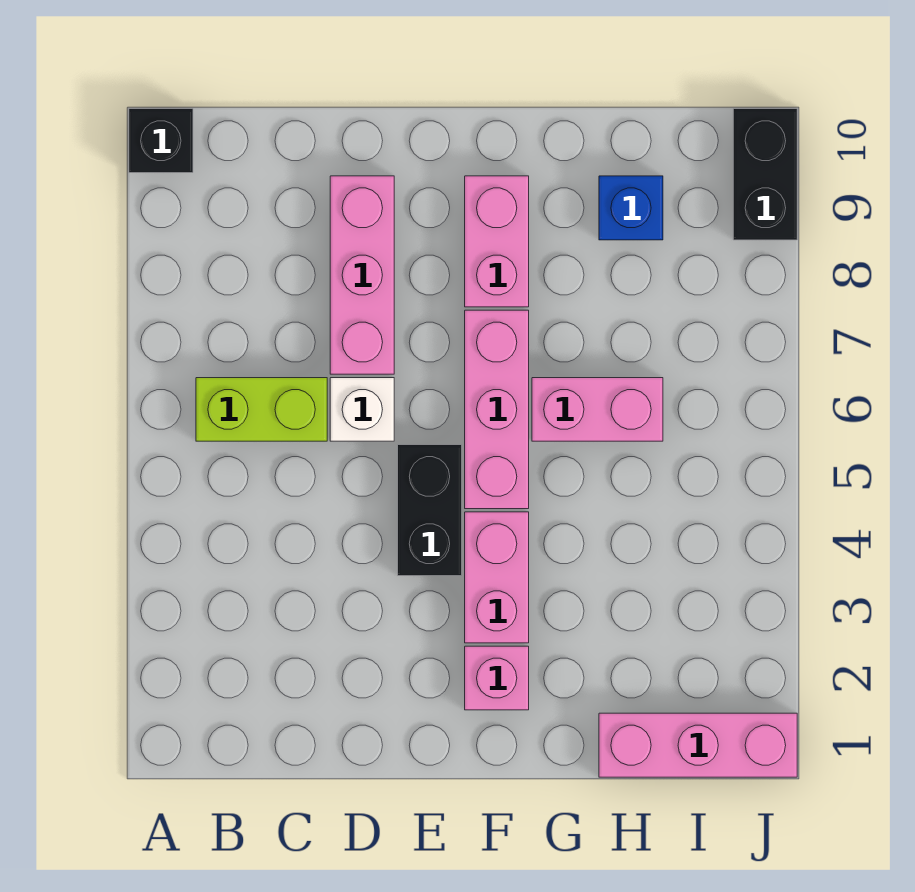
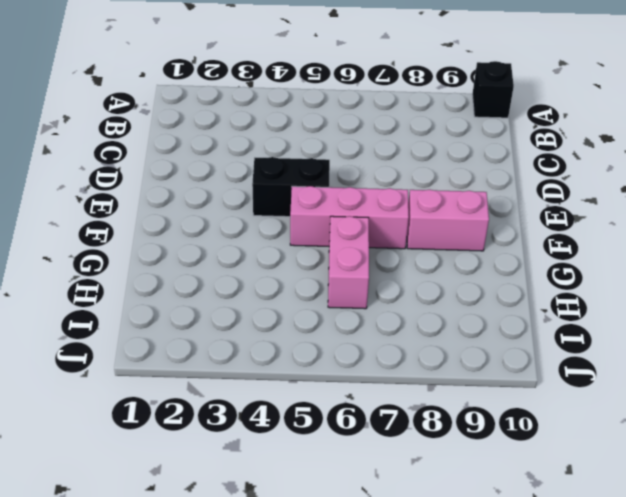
none -> lime 1x2 brick [196,378,327,441]
none -> white 1x1 brick [330,378,394,441]
none -> pink 1x3 brick [330,176,394,374]

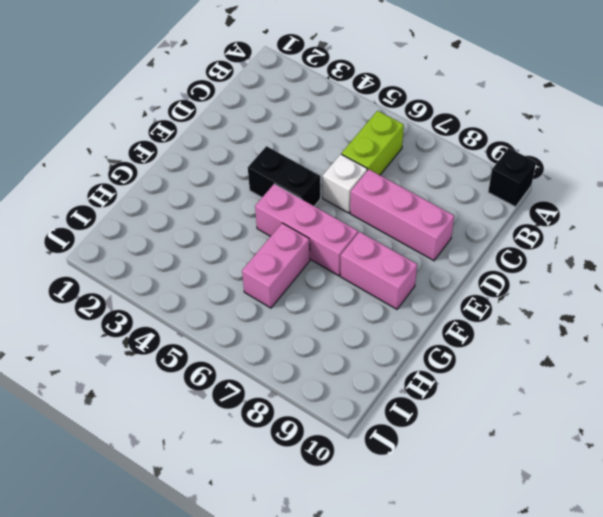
none -> pink 1x1 brick [465,646,529,710]
none -> pink 1x2 brick [465,512,529,643]
none -> pink 1x3 brick [599,713,797,777]

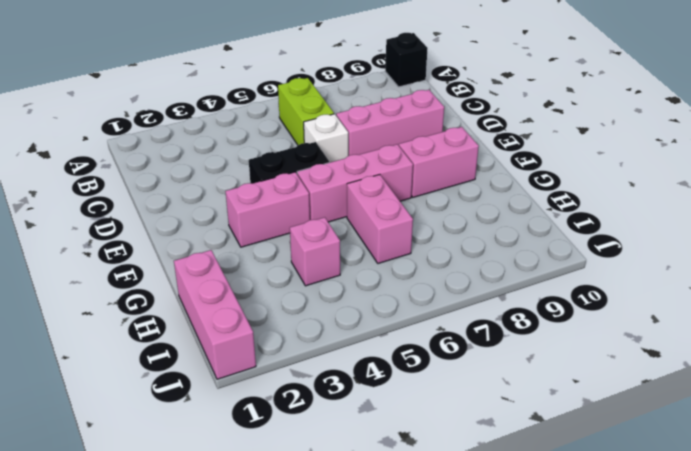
pink 1x1 brick [290,217,340,286] -> pink 1x1 brick moved to [465,646,529,710]
none -> blue 1x1 brick [599,176,663,240]
none -> black 1x2 brick [733,109,797,240]

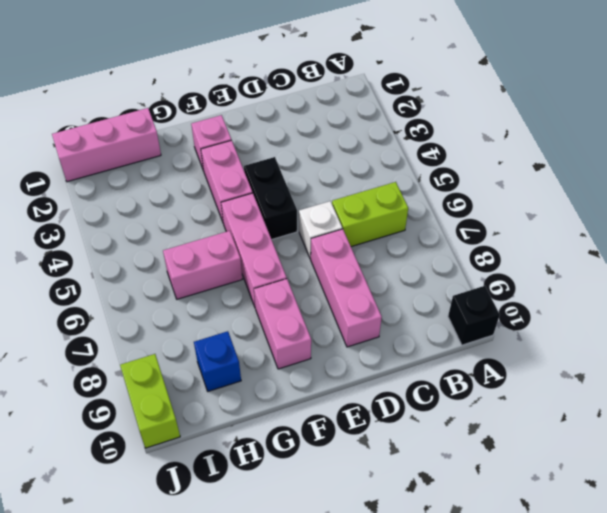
lime 1x2 brick [120,354,180,448] -> black 1x2 brick [733,109,797,240]

